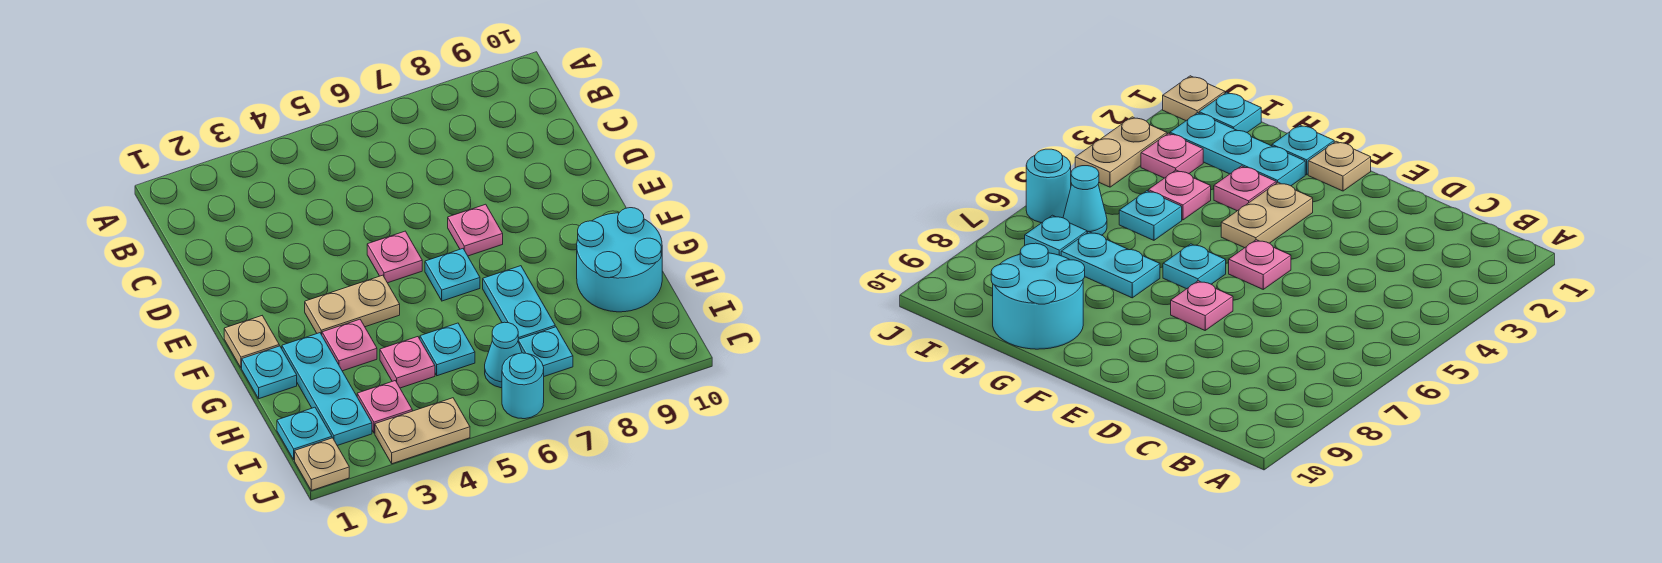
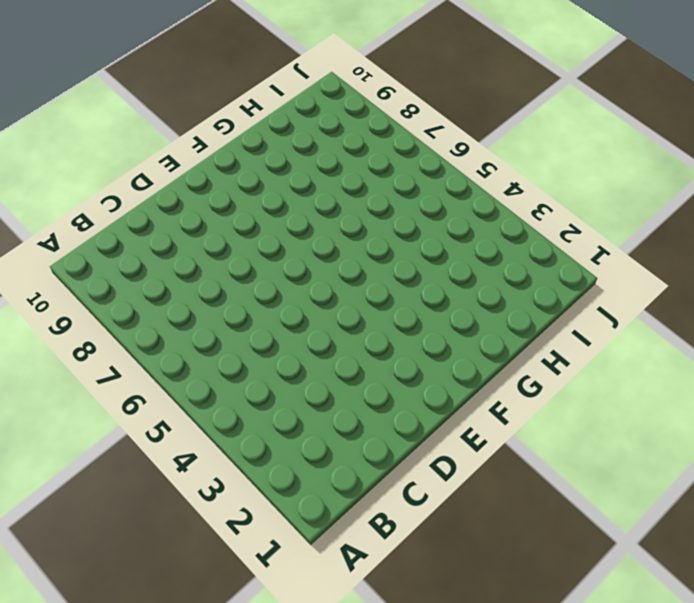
none -> pink 1x1 plate [367,231,422,283]
none -> pink 1x1 plate [448,204,503,256]
none -> tan 1x1 plate [224,316,279,368]

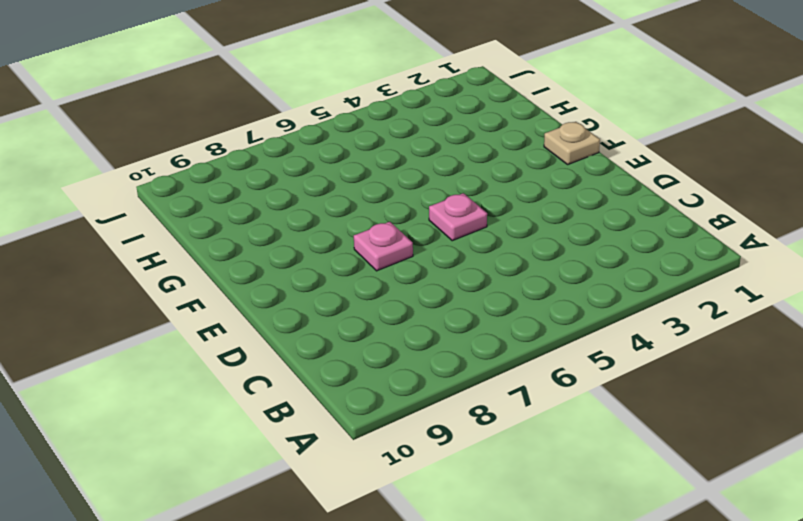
none -> tan 1x2 plate [305,275,400,335]
none -> cyan 1x1 plate [425,249,480,301]
none -> cyan 1x1 plate [242,346,297,399]

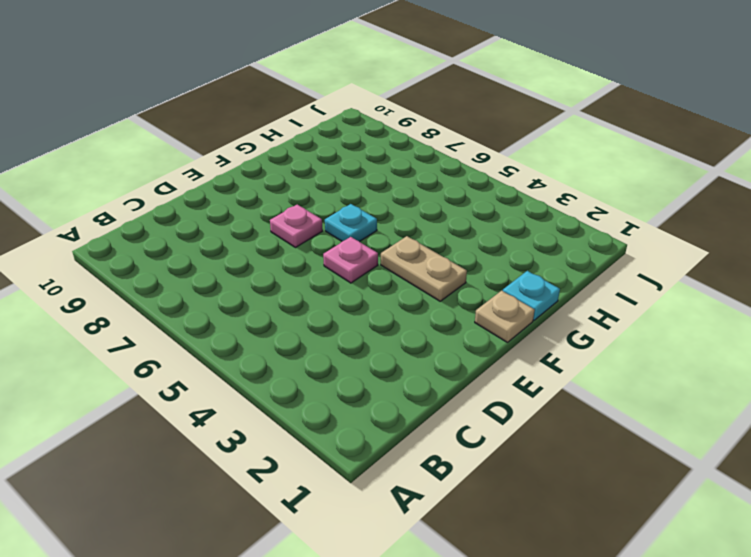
none -> cyan 1x3 plate [282,333,372,446]
none -> pink 1x1 plate [322,319,377,371]
none -> cyan 1x2 plate [483,266,555,339]

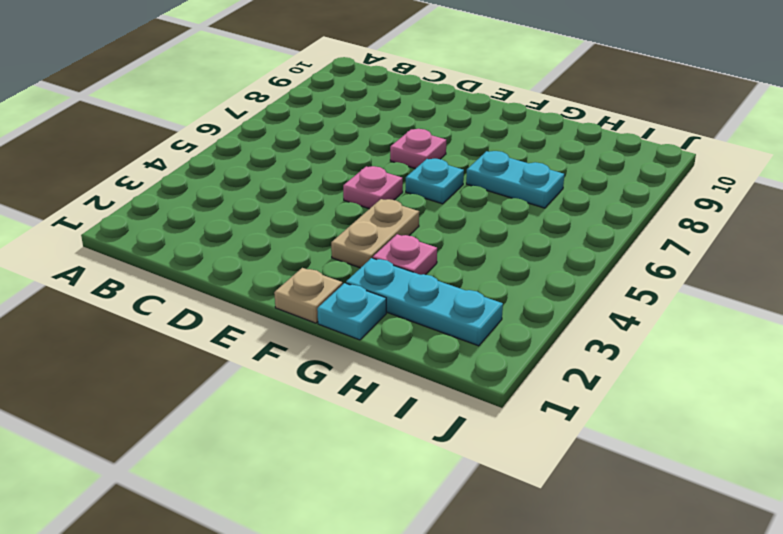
none -> cyan 2x2 round brick [577,208,662,312]
none -> pink 1x1 plate [380,337,435,388]
none -> cyan 1x1 plate [420,323,475,376]

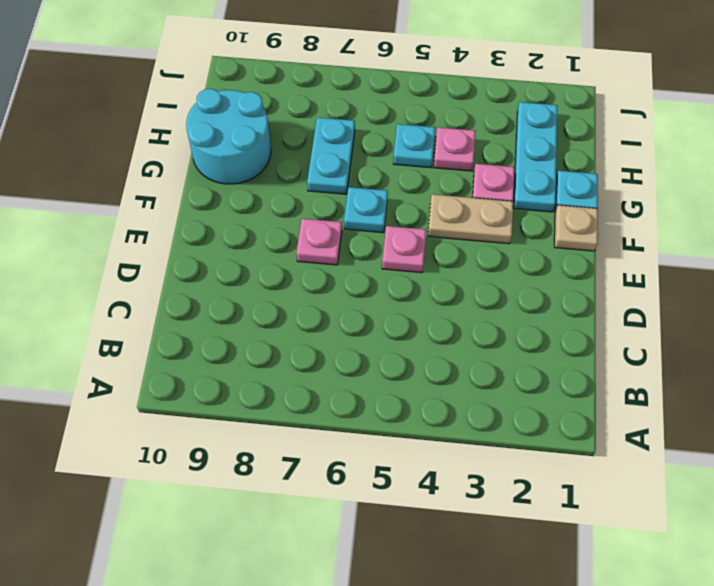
none -> cyan 1x1 plate [277,407,332,460]
none -> pink 1x1 plate [357,381,412,433]
none -> cyan 1x1 cone [485,322,522,388]

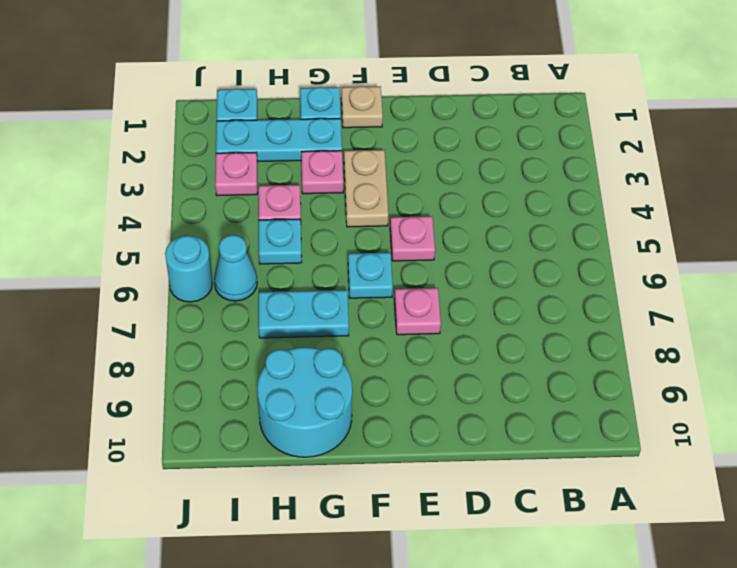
none -> cyan 1x1 plate [518,327,573,376]
none -> tan 1x1 plate [295,438,349,491]
none -> tan 1x2 plate [375,398,470,464]

